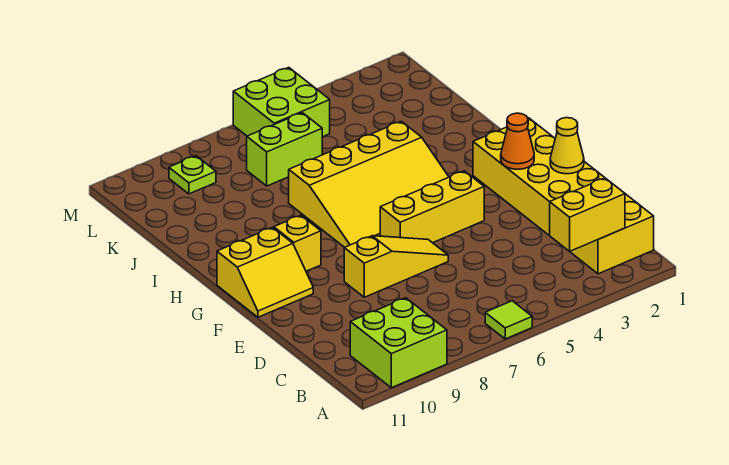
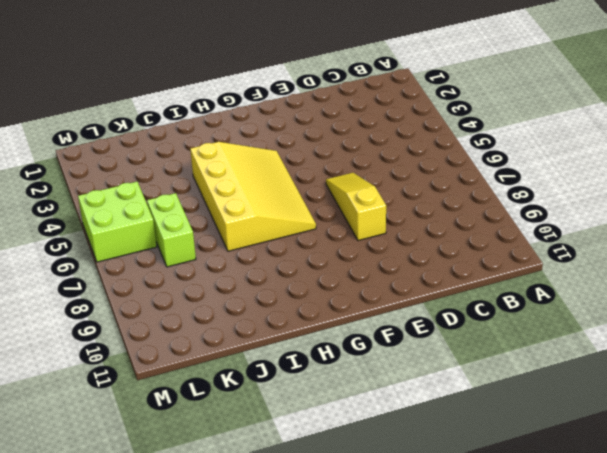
none -> lime 1x1 tile [485,301,532,339]
none -> lime 2x2 brick [350,298,447,388]
none -> yellow 2x6 brick [473,118,654,274]

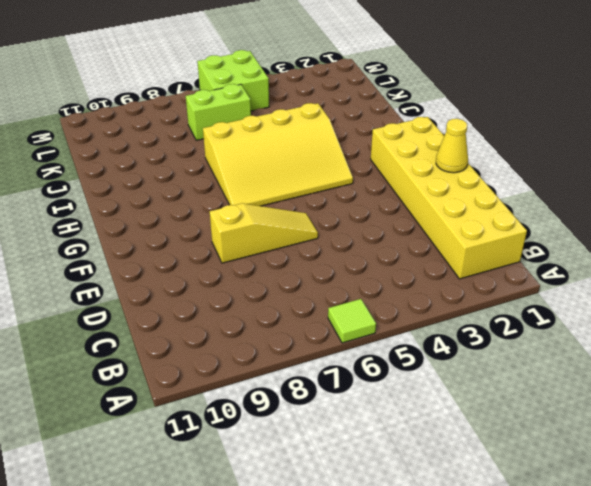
none -> lime 2x2 brick [350,298,447,388]
none -> yellow 1x3 brick [380,171,484,243]
none -> yellow 2x2 slope [217,227,313,317]

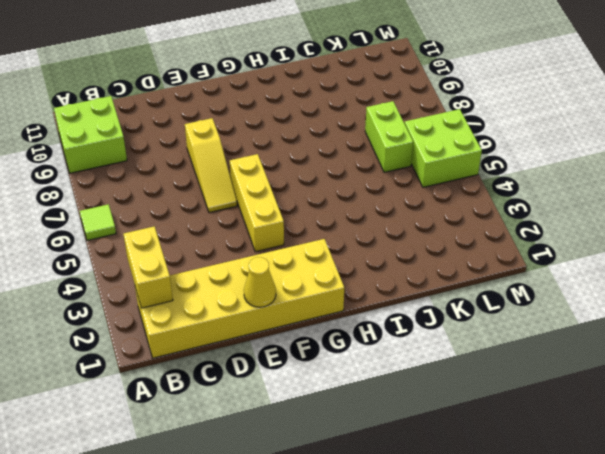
none -> yellow 2x2 slope [217,227,313,317]
none -> yellow 3x4 slope [289,121,449,247]
none -> yellow 1x1 brick [274,215,321,271]

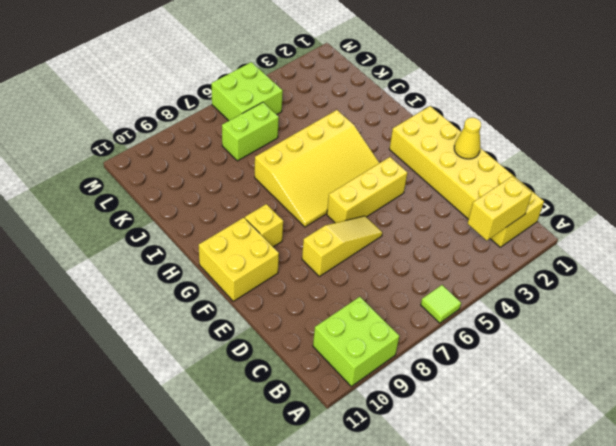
yellow 2x2 brick [199,218,279,301] -> yellow 2x2 slope [217,227,313,317]
none -> lime 1x1 plate [169,156,216,194]
none -> orange 1x1 cone [501,113,534,169]

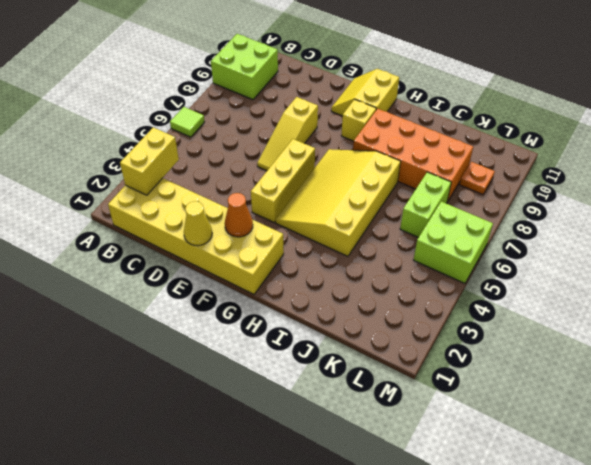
orange 2x4 brick [353,109,473,202] -> none
orange 1x1 plate [460,162,495,194] -> lime 1x1 plate [169,156,216,194]

